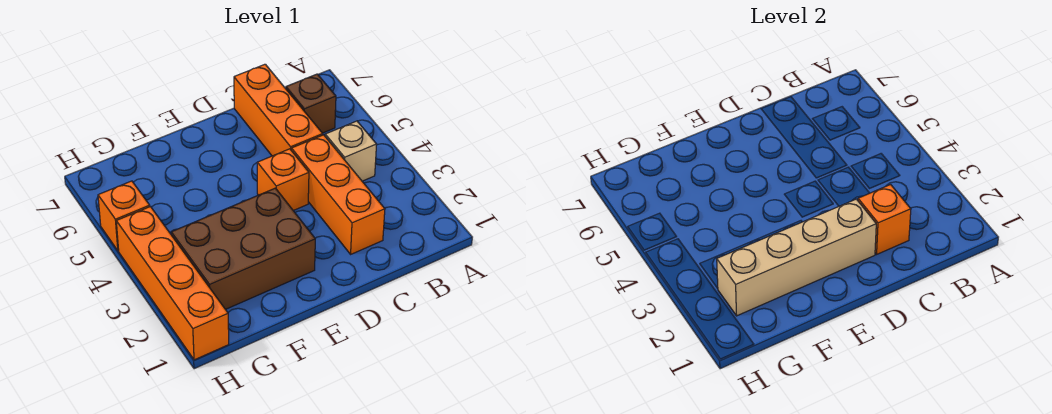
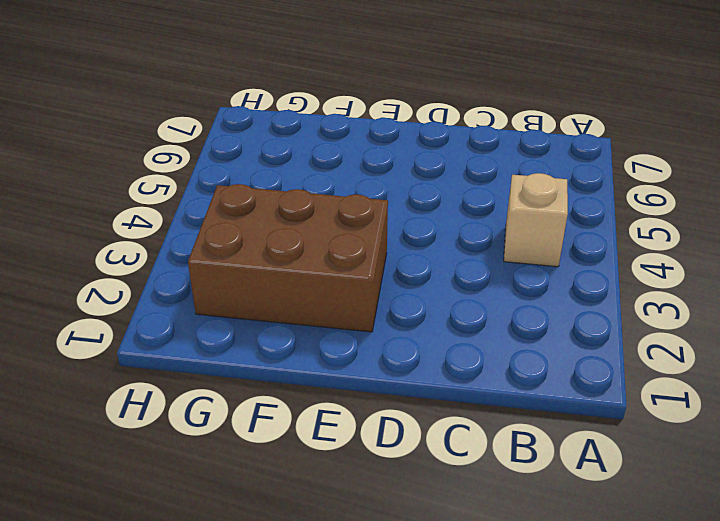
none -> brown 1x1 brick [286,74,336,133]
none -> orange 1x3 brick [292,135,385,254]

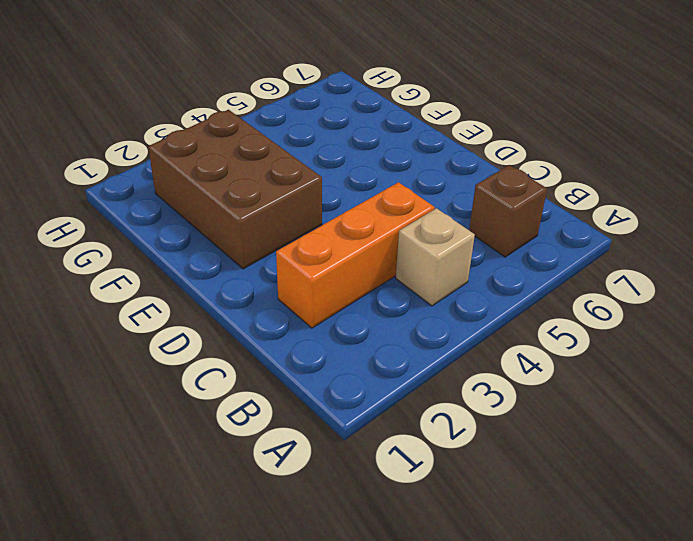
none -> orange 1x3 brick [234,64,323,156]
none -> orange 1x1 brick [257,149,309,211]

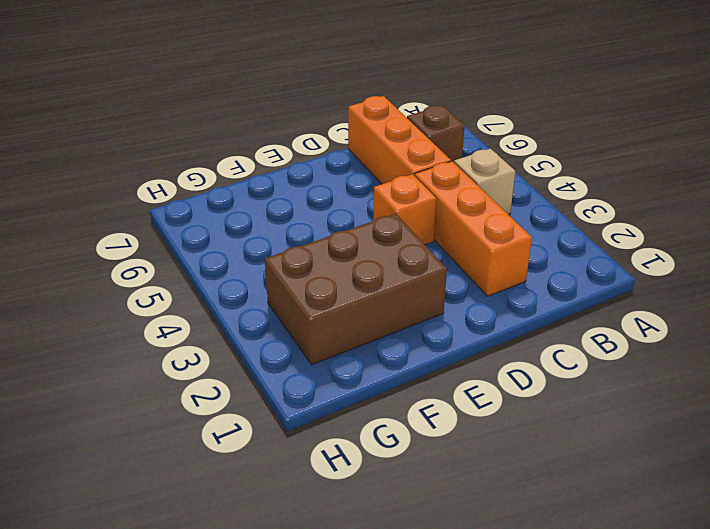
none -> orange 1x4 brick [116,207,229,360]
none -> orange 1x1 brick [98,181,150,251]

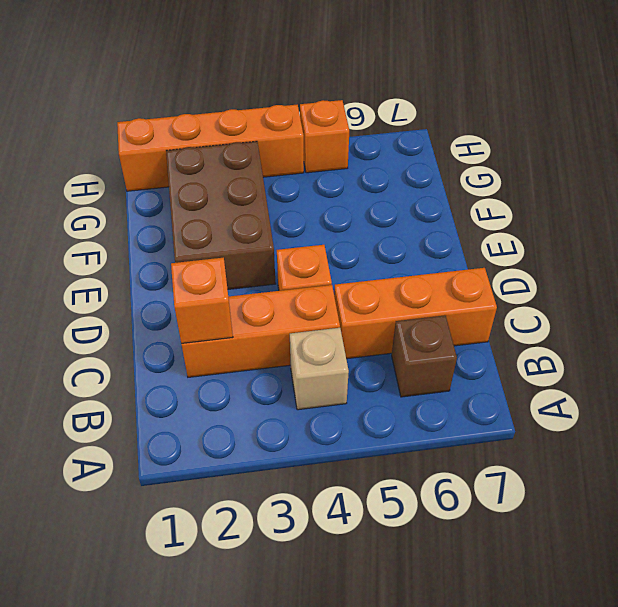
none -> tan 1x4 brick [717,199,876,316]

